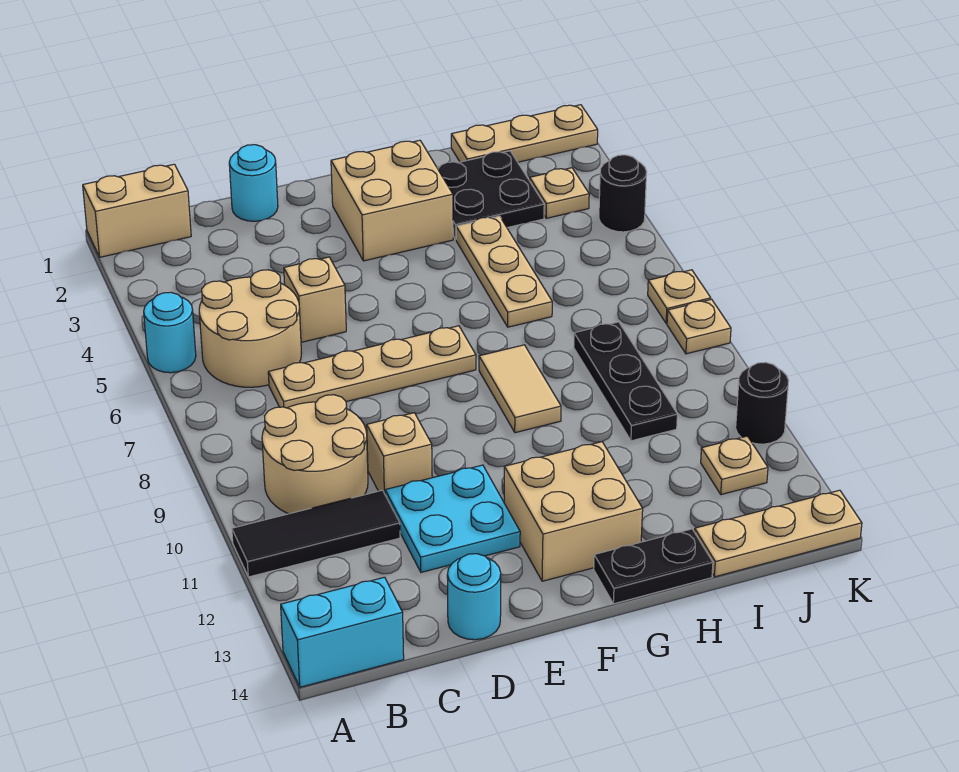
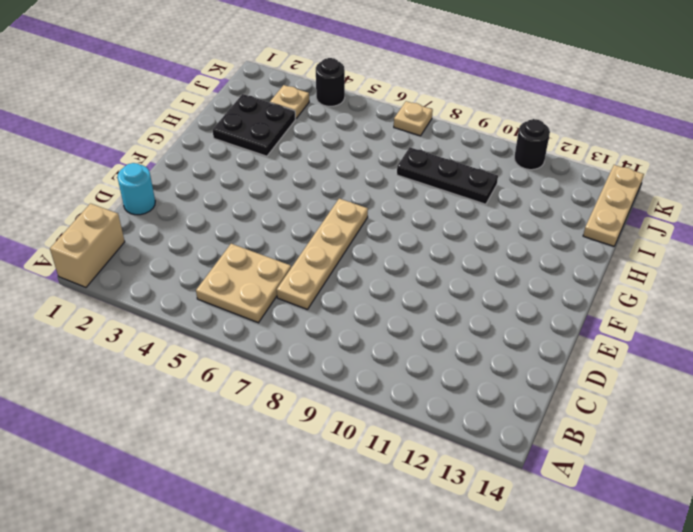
tan 2x2 plate [196,244,291,323] -> tan 2x2 round brick [199,270,302,387]
none -> cyan 1x1 round brick [144,292,196,373]
none -> black 1x3 tile [232,490,400,577]
none -> cyan 1x2 brick [281,577,404,687]

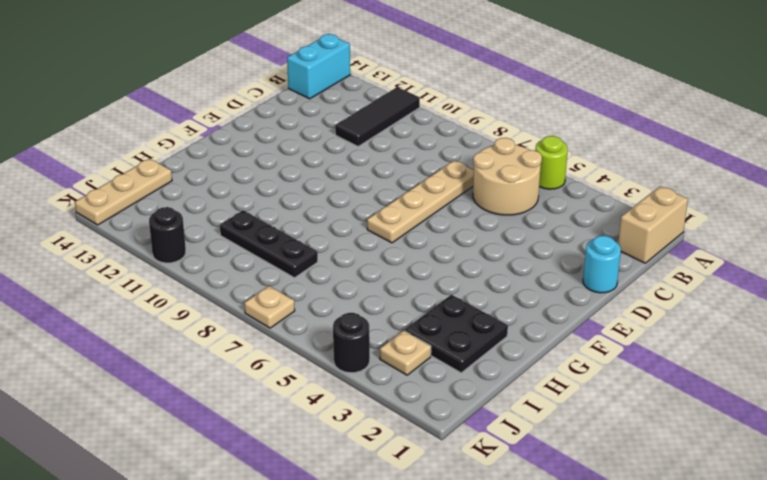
lime 1x1 round brick [535,136,568,189] -> cyan 1x1 round brick [144,292,196,373]
none -> tan 2x2 round brick [262,395,368,514]
none -> tan 1x1 brick [284,257,346,342]
none -> tan 1x1 brick [367,413,432,494]

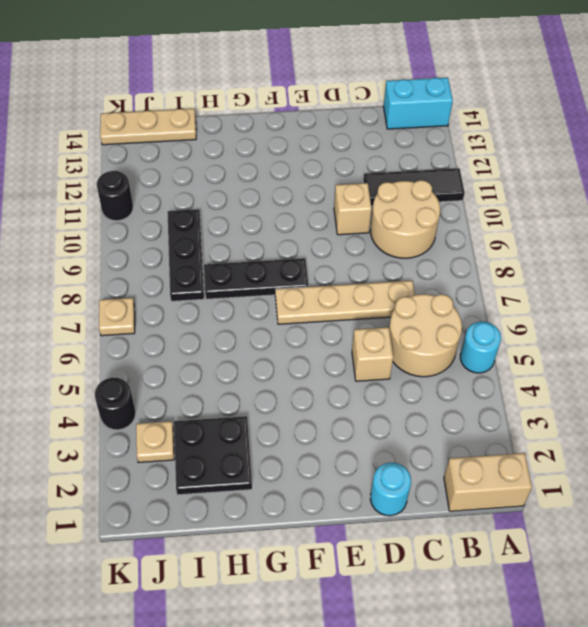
black 1x3 plate [204,258,308,299] -> tan 1x2 tile [479,345,561,433]
none -> cyan 2x2 plate [385,465,520,572]
none -> cyan 1x1 round brick [447,554,501,640]
none -> tan 2x2 brick [331,140,453,261]

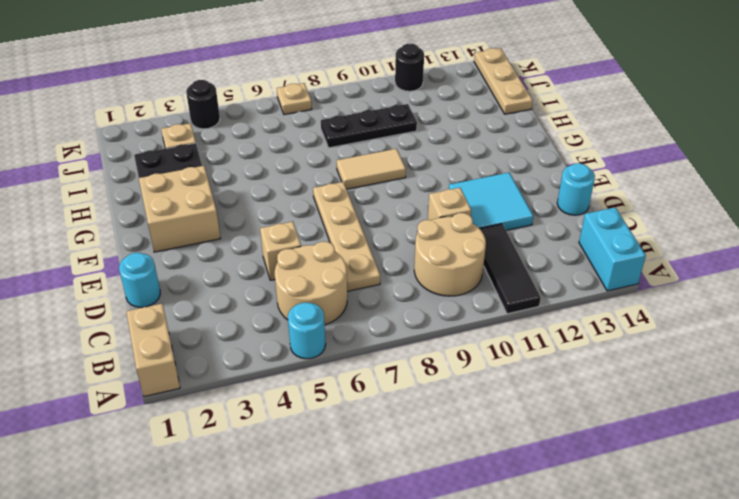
cyan 2x2 tile [449,173,533,230] -> cyan 2x2 plate [385,465,520,572]
none -> tan 2x2 brick [504,442,643,581]
none -> black 1x2 plate [594,529,713,604]
none -> tan 1x3 plate [456,216,552,327]

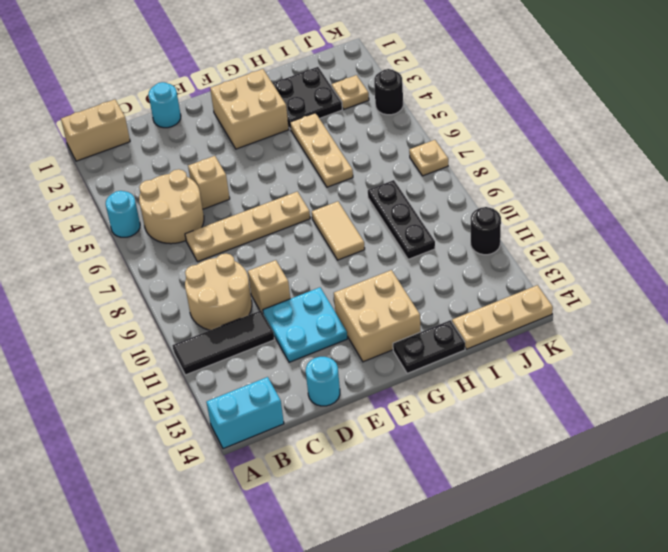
none -> tan 1x3 plate [451,105,598,162]
none -> tan 1x1 plate [701,436,768,495]
none -> tan 1x1 plate [667,299,731,354]

